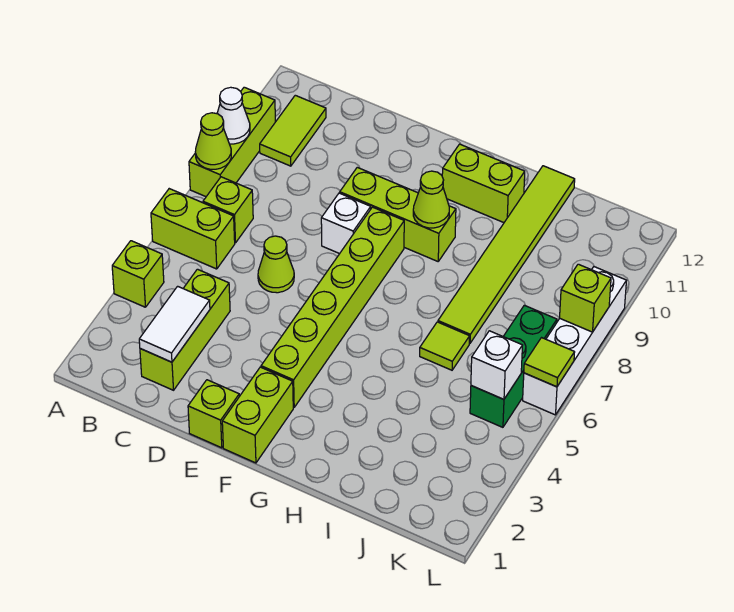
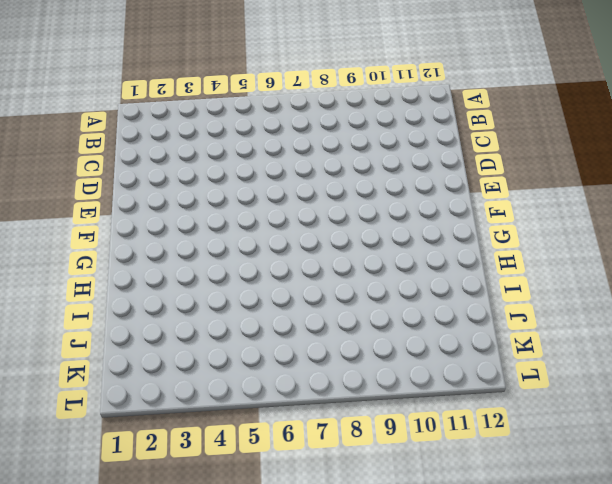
none -> lime 1x1 brick [112,241,164,307]
none -> lime 1x2 brick [151,189,235,269]
none -> lime 1x3 brick [189,87,275,197]

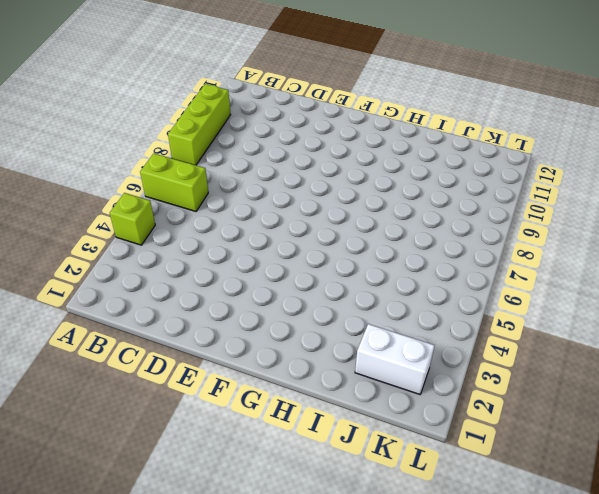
white 1x2 brick [355,324,435,394] -> none
none -> lime 1x1 brick [203,177,253,243]
none -> lime 1x2 tile [260,95,326,166]
none -> lime 1x3 brick [140,269,230,390]

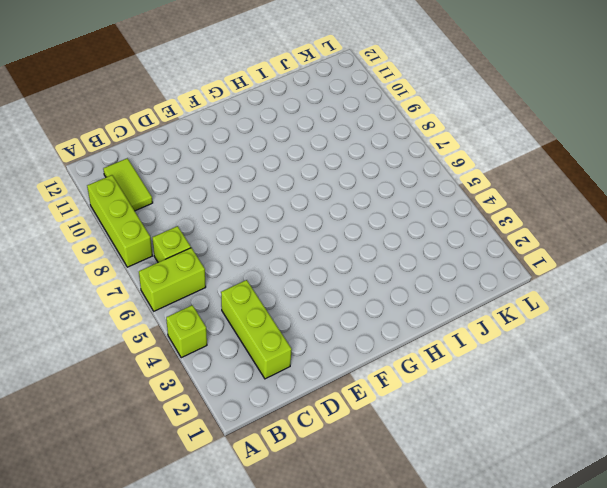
none -> lime 1x1 cone [258,236,294,293]
none -> lime 1x1 brick [188,380,239,448]
none -> white 1x1 brick [321,193,371,254]

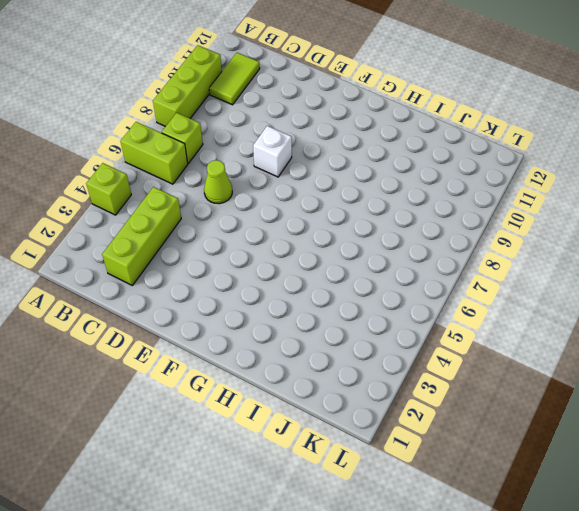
none -> lime 1x1 brick [188,380,239,448]
none -> lime 1x3 brick [340,167,456,261]
none -> lime 1x2 brick [222,367,293,463]

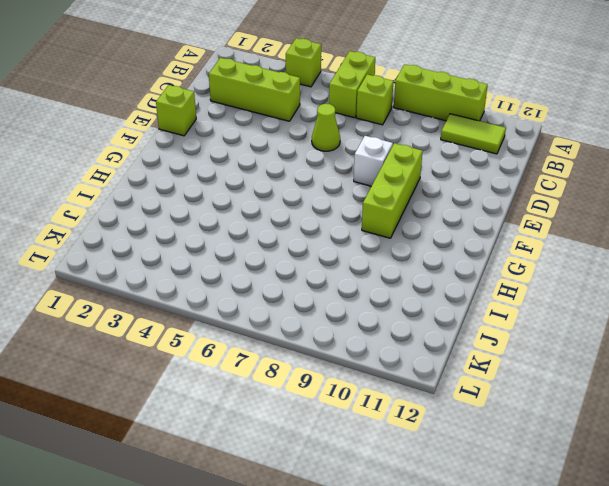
none -> lime 1x2 brick [222,367,293,463]
none -> lime 1x6 brick [261,207,404,407]
none -> lime 1x2 brick [442,144,525,223]

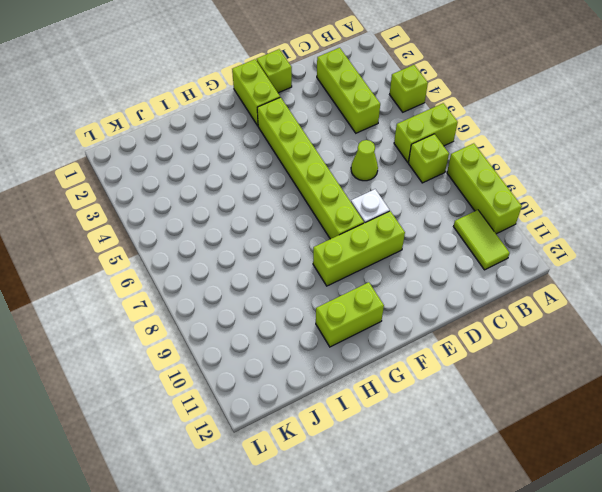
none -> lime 1x1 tile [420,322,470,370]
none -> lime 1x6 tile [438,166,575,343]
none -> green 1x3 brick [470,305,557,427]

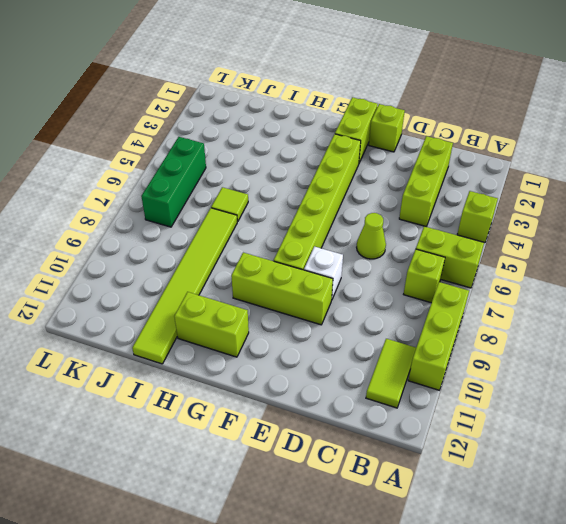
none -> white 1x4 brick [523,267,626,415]
none -> lime 1x1 cone [195,113,231,169]
none -> white 1x1 cone [217,87,250,144]

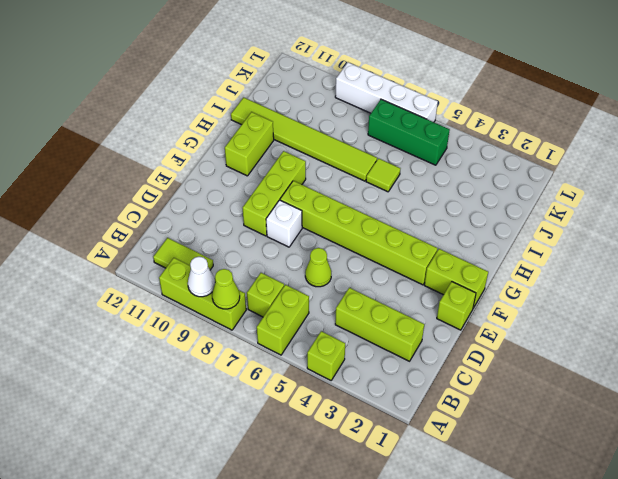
none -> white 1x2 tile [139,286,210,362]
none -> lime 1x1 cone [413,171,449,228]
none -> white 1x1 brick [471,331,522,399]

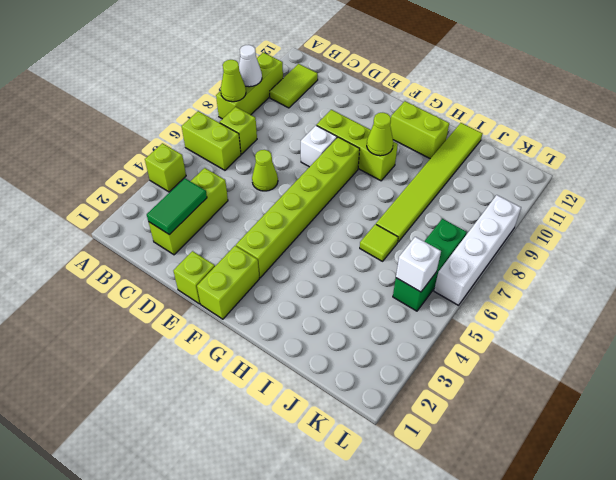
green 1x2 tile [147,178,207,235] -> white 1x2 tile [139,286,210,362]
none -> lime 1x1 tile [524,338,575,387]
none -> lime 1x1 brick [560,264,611,332]

